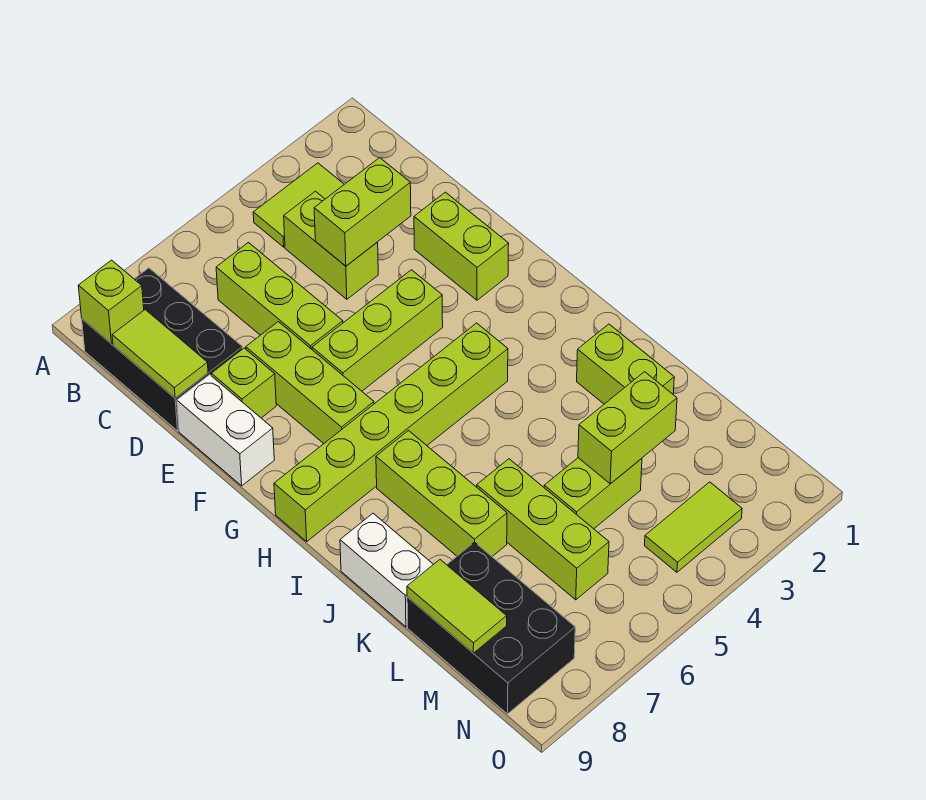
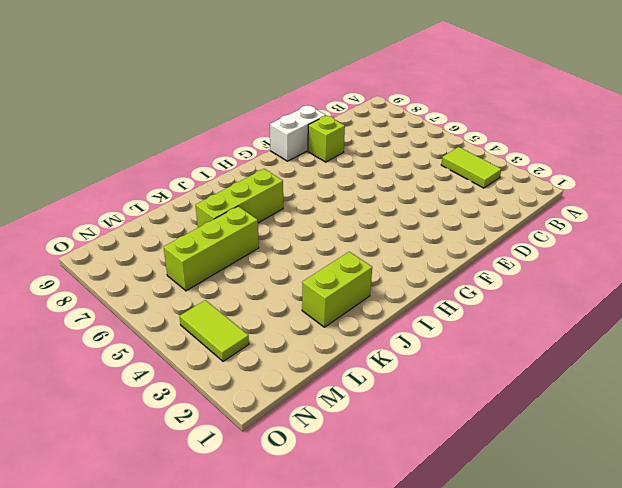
none -> black 2x3 brick [82,268,243,431]
none -> lime 1x2 brick [284,191,378,299]
none -> lime 1x3 brick [216,243,343,349]

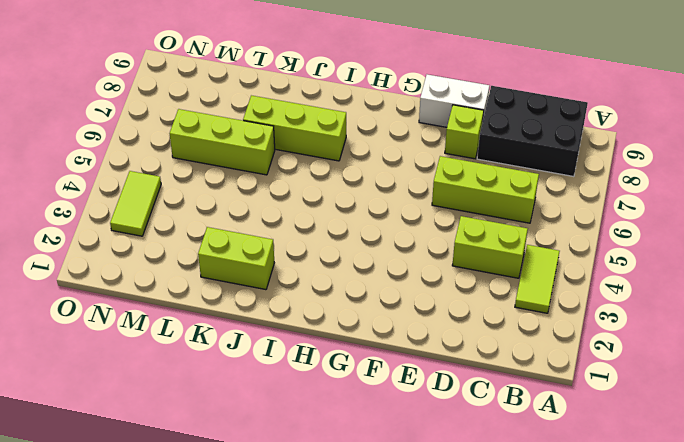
none -> lime 1x2 brick [414,192,509,300]
none -> lime 1x3 brick [246,322,374,443]
none -> lime 1x3 brick [312,270,443,391]

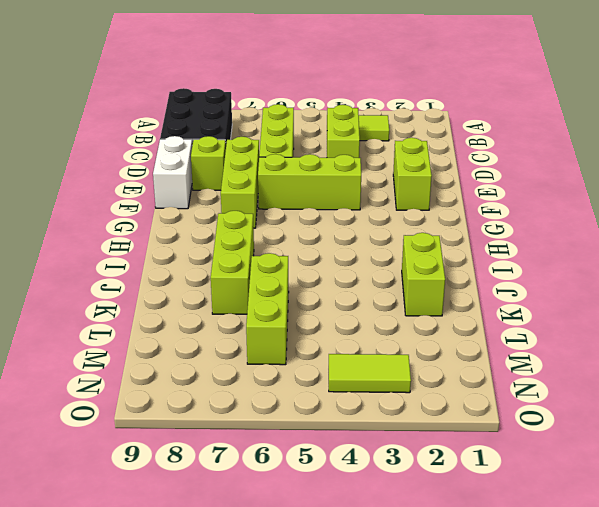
none -> lime 1x6 brick [274,323,508,541]
none -> white 1x2 brick [340,513,433,627]
none -> lime 1x2 brick [544,458,642,529]

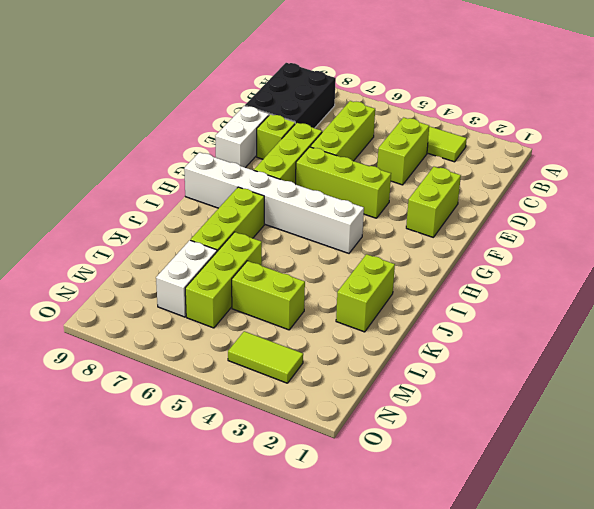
white 1x6 brick [184,152,364,253] -> lime 1x6 brick [274,323,508,541]
white 1x2 brick [156,240,217,317] -> white 1x2 brick moved to [340,513,433,627]
none -> black 2x3 brick [407,542,575,714]
none -> lime 1x1 brick [78,260,144,344]
none -> lime 1x2 tile [112,310,208,398]

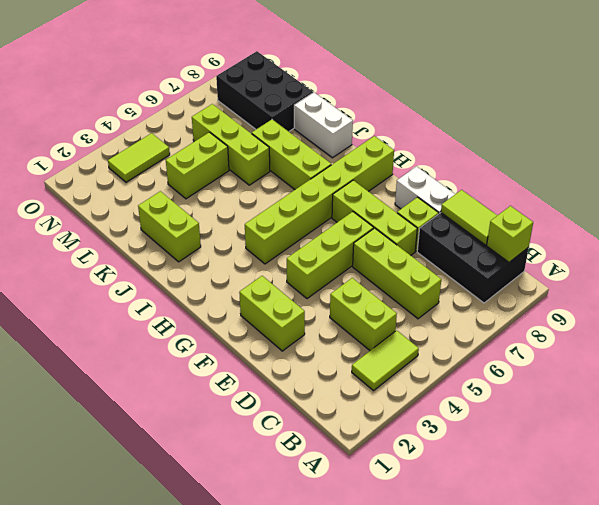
none -> lime 1x2 brick [314,158,411,266]
none -> lime 1x2 brick [578,372,677,484]
none -> lime 1x2 tile [407,560,507,653]

